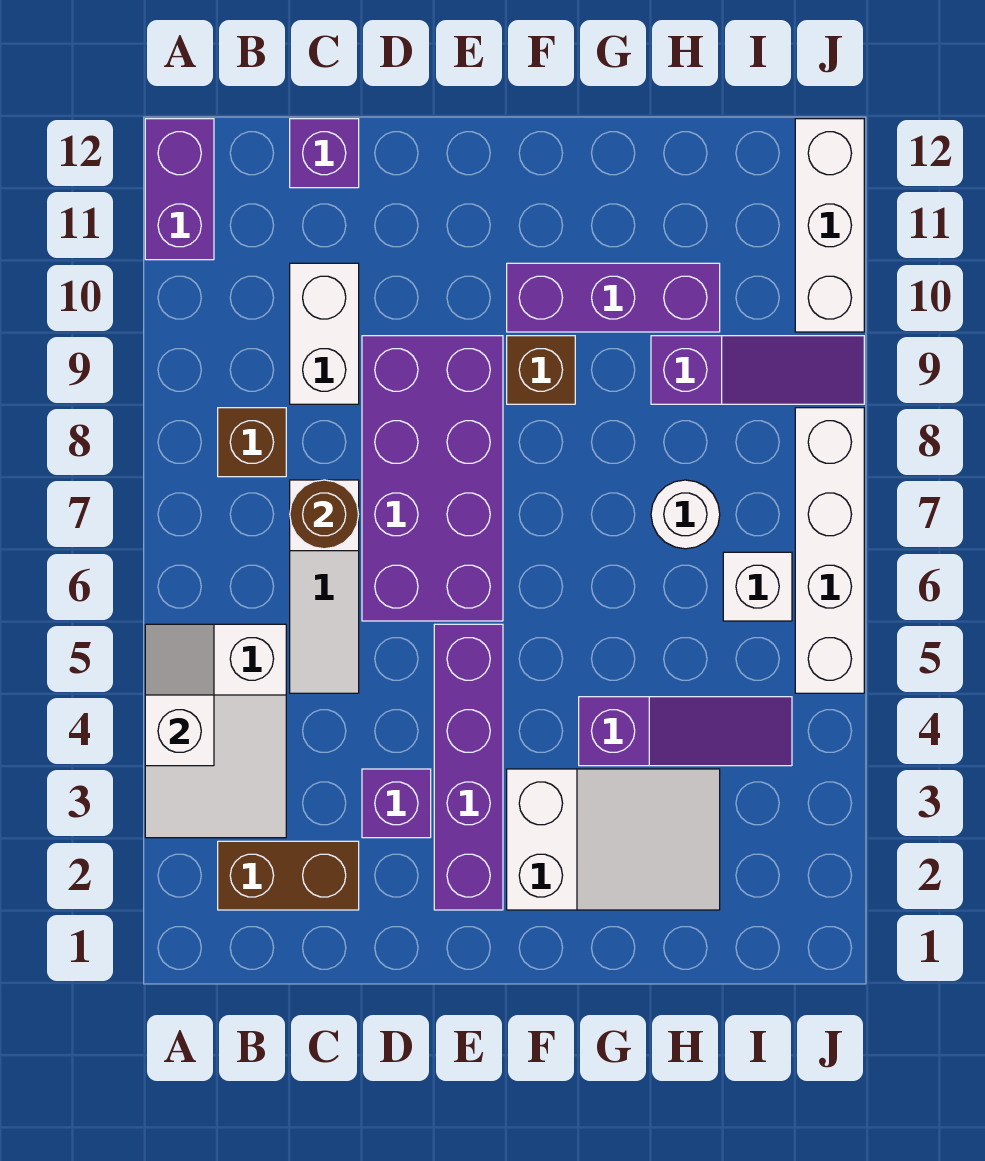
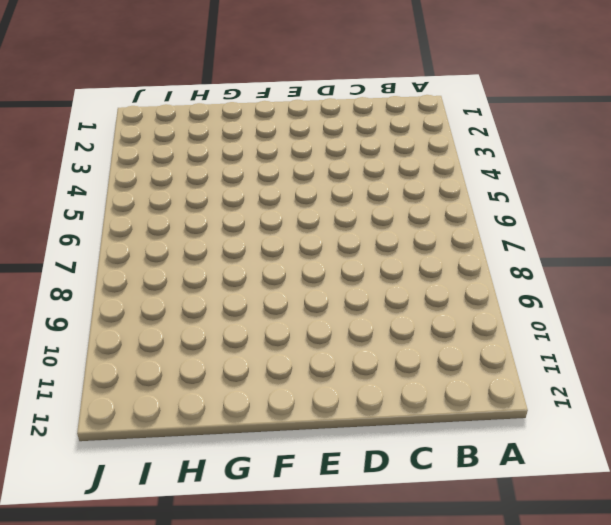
none -> white 2x3 slope [145,624,286,838]
none -> purple 1x2 brick [145,119,214,260]
none -> brown 1x2 brick [218,841,359,910]

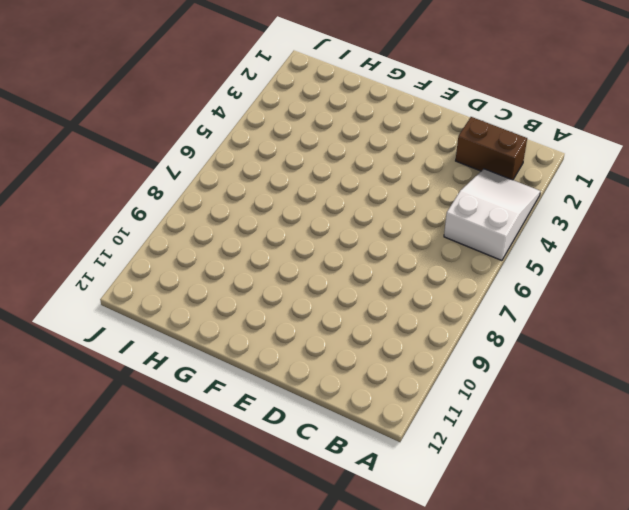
none -> purple 1x2 brick [145,119,214,260]
none -> brown 1x1 brick [218,408,286,477]
none -> white 1x3 slope [290,480,359,693]

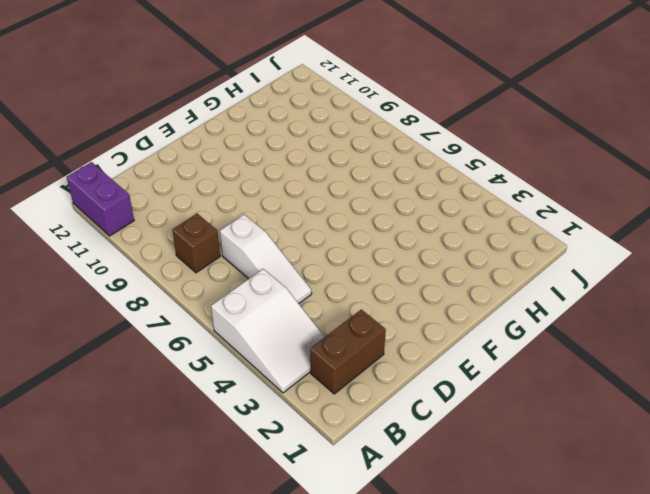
none -> white 1x2 brick [290,263,359,404]
none -> purple 1x1 brick [290,119,359,188]
none -> purple 1x1 brick [362,769,431,838]

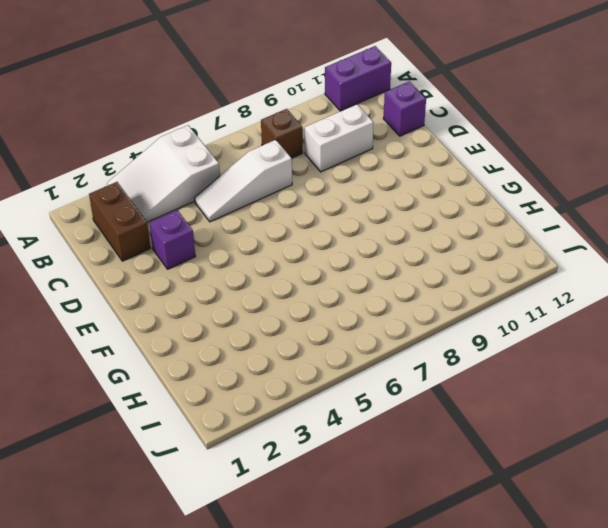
none -> purple 2x4 brick [362,336,503,621]
none -> purple 1x4 brick [434,624,503,910]
none -> white 2x3 slope [507,769,720,910]

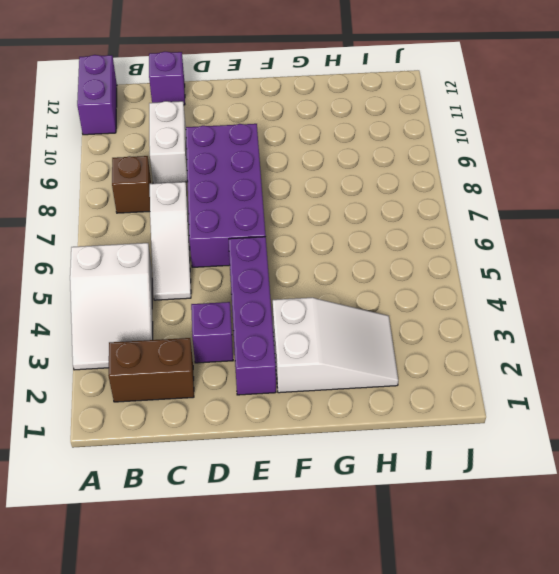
none -> brown 1x1 brick [507,336,575,404]
none -> purple 1x3 brick [507,263,720,332]
none -> purple 1x3 slope [579,697,792,766]

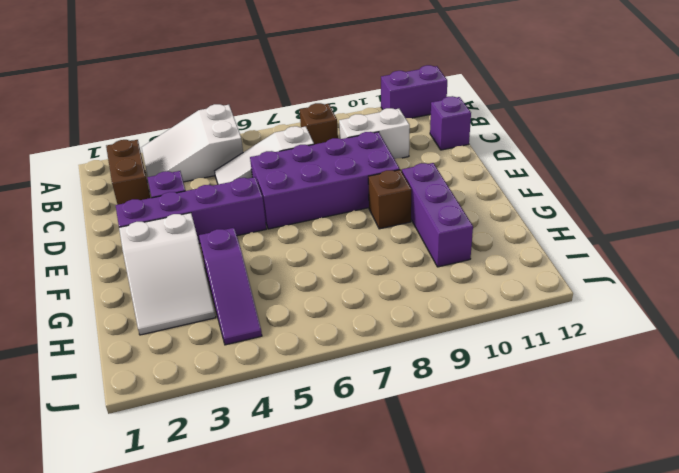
none -> white 1x1 round brick [651,480,720,549]
none -> purple 1x3 slope [651,336,864,404]
none -> white 1x1 brick [723,552,792,621]

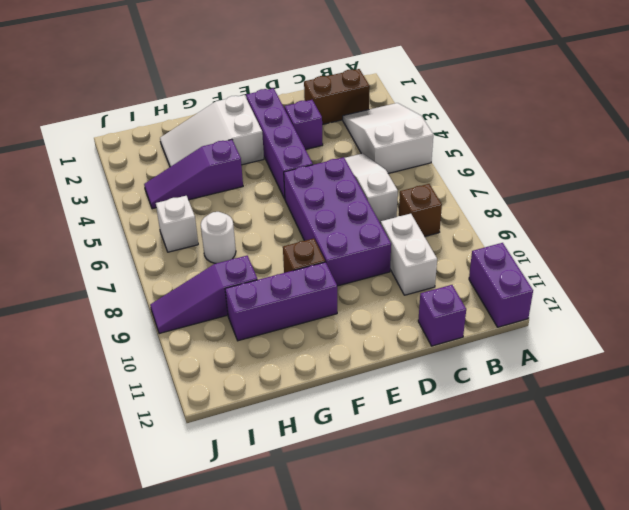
none -> white 1x4 brick [795,408,864,693]
none -> white 1x3 brick [795,119,864,332]
none -> white 1x2 slope [145,624,214,766]

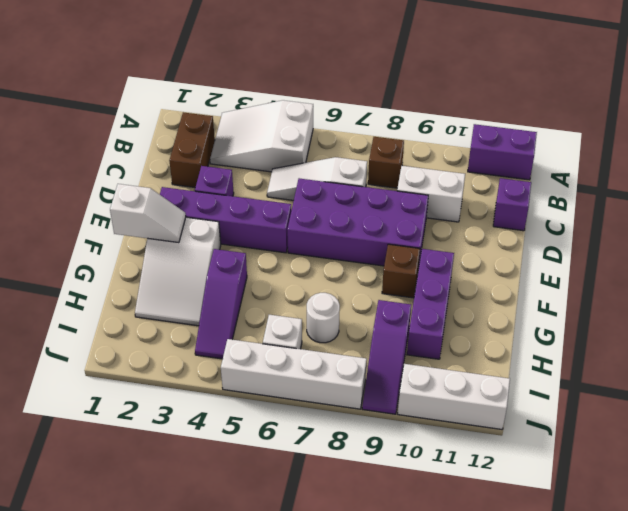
white 1x2 slope [110,184,186,243] -> white 1x2 slope moved to [145,624,214,766]
none -> brown 1x1 round brick [290,480,359,549]

